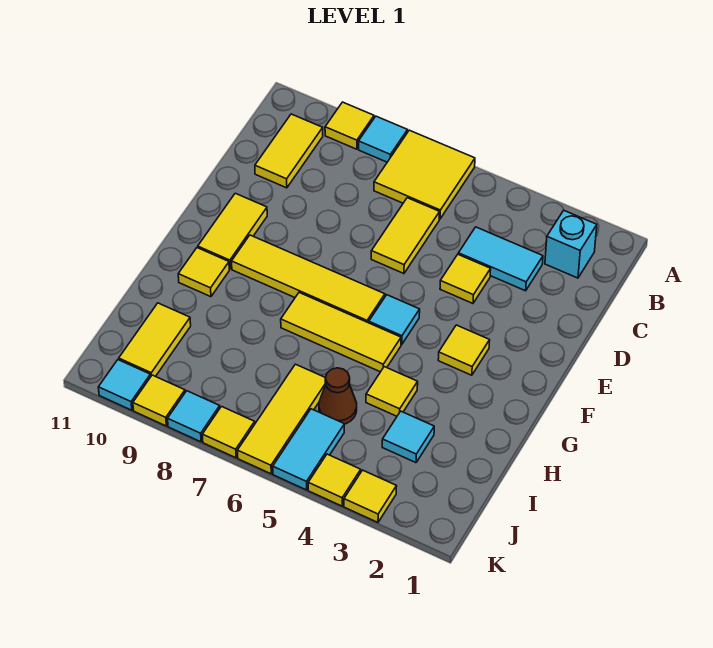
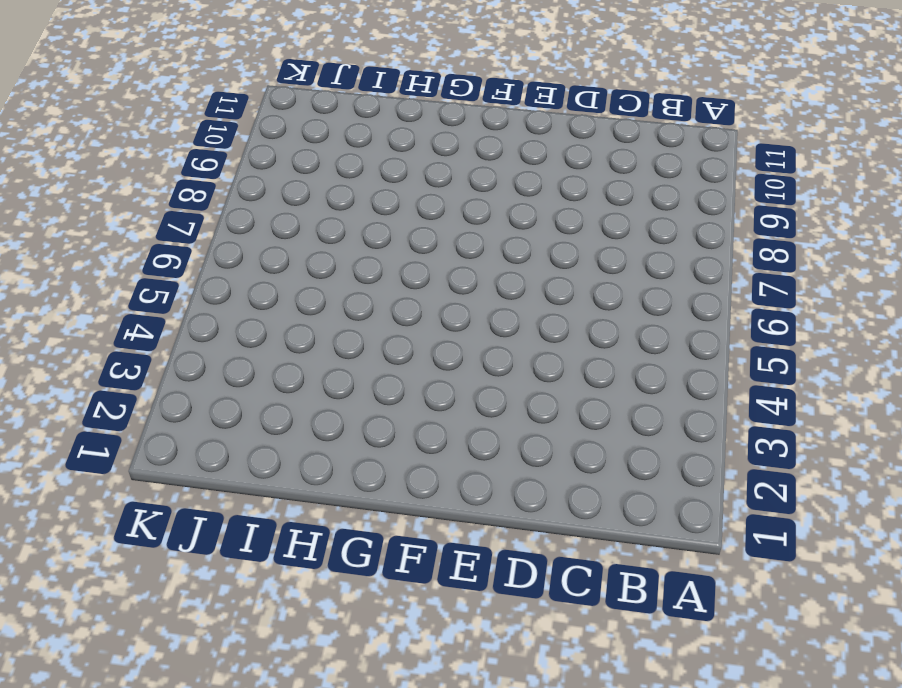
none -> yellow 2x2 tile [374,130,475,219]
none -> cyan 1x1 tile [359,116,408,162]
none -> yellow 1x1 tile [325,102,374,149]

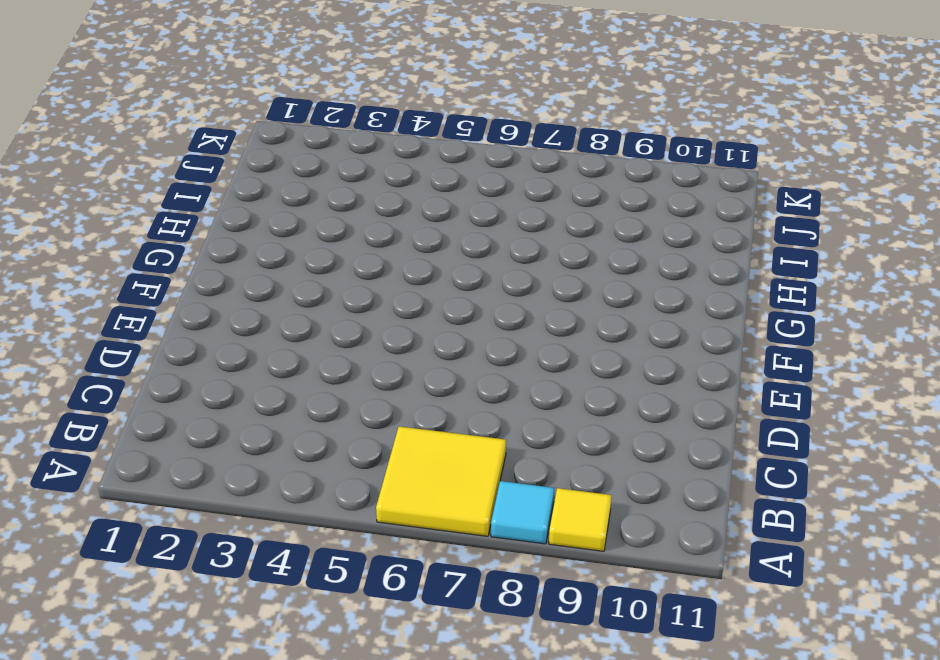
none -> cyan 1x1 brick [545,211,597,278]
none -> yellow 1x2 tile [255,114,323,188]
none -> cyan 1x2 tile [458,227,543,291]

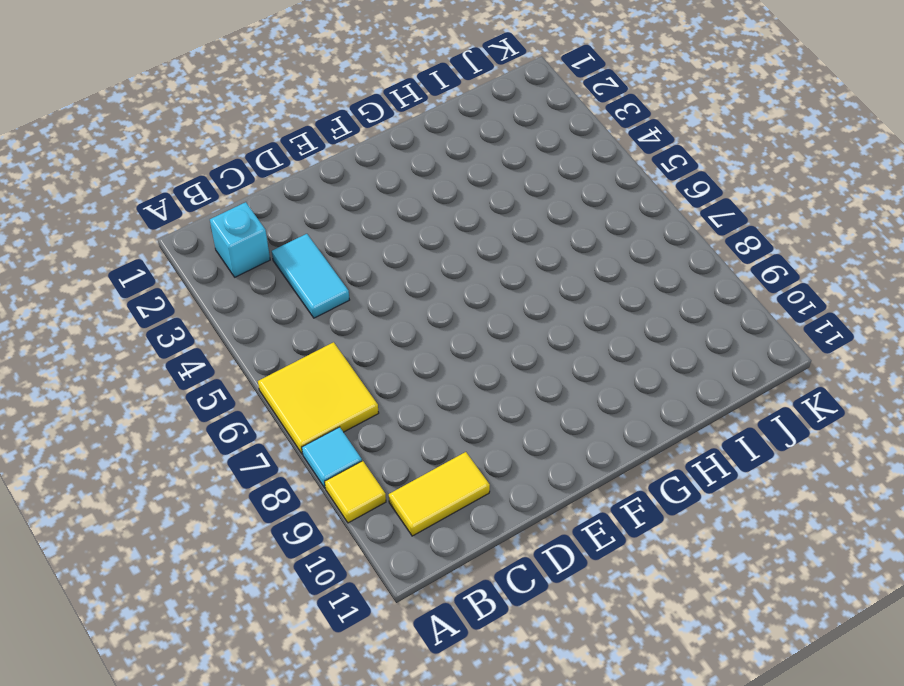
none -> yellow 1x2 tile [371,198,440,274]
none -> yellow 1x1 tile [440,255,491,303]
none -> yellow 1x2 tile [198,193,267,269]

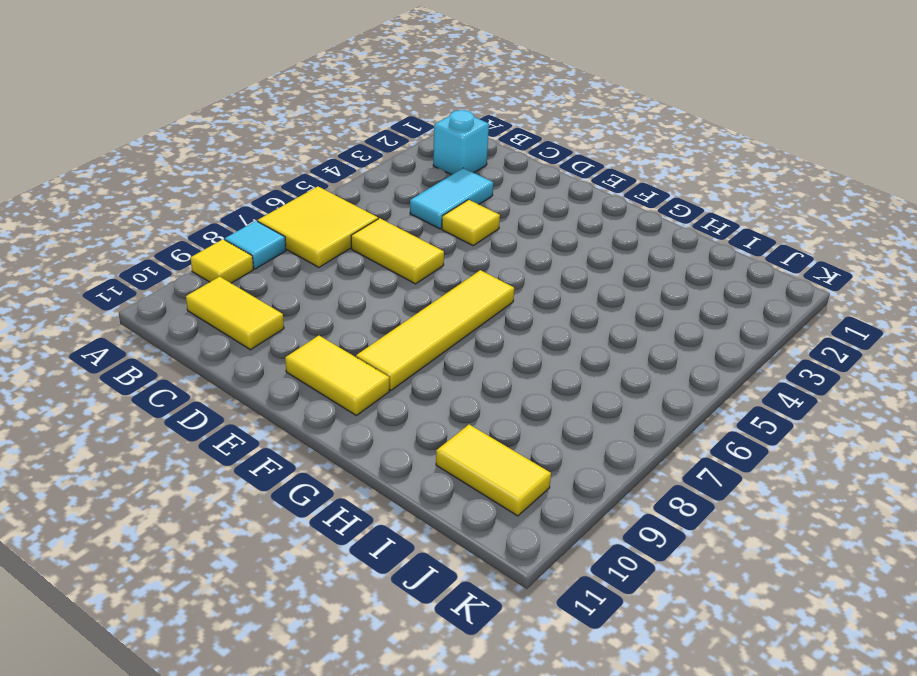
none -> yellow 1x1 tile [438,325,490,375]
none -> cyan 1x1 tile [369,295,420,345]
none -> yellow 1x3 tile [281,293,401,372]

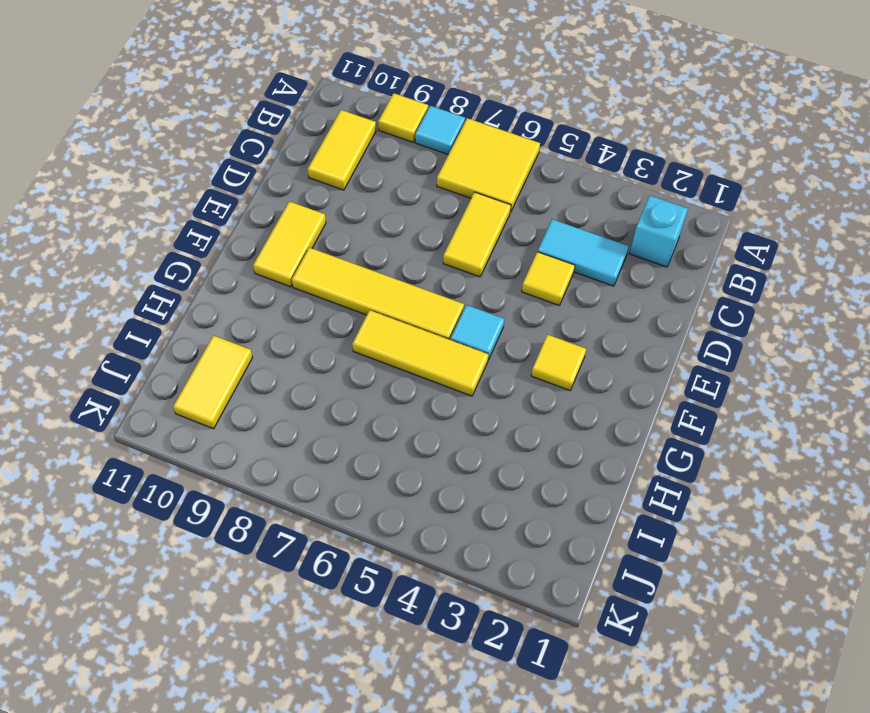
none -> yellow 1x1 tile [178,248,229,297]
none -> yellow 1x1 tile [366,367,418,416]
none -> cyan 1x1 tile [382,411,434,463]

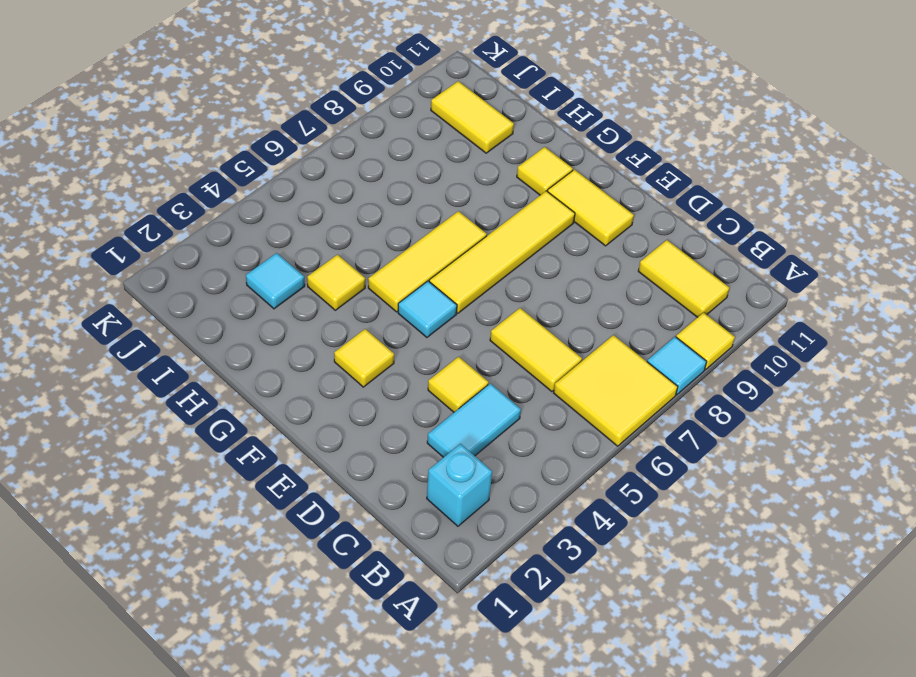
none -> brown 1x1 cone [319,368,357,424]
none -> yellow 1x3 tile [237,364,326,474]
none -> cyan 1x2 tile [273,409,344,490]

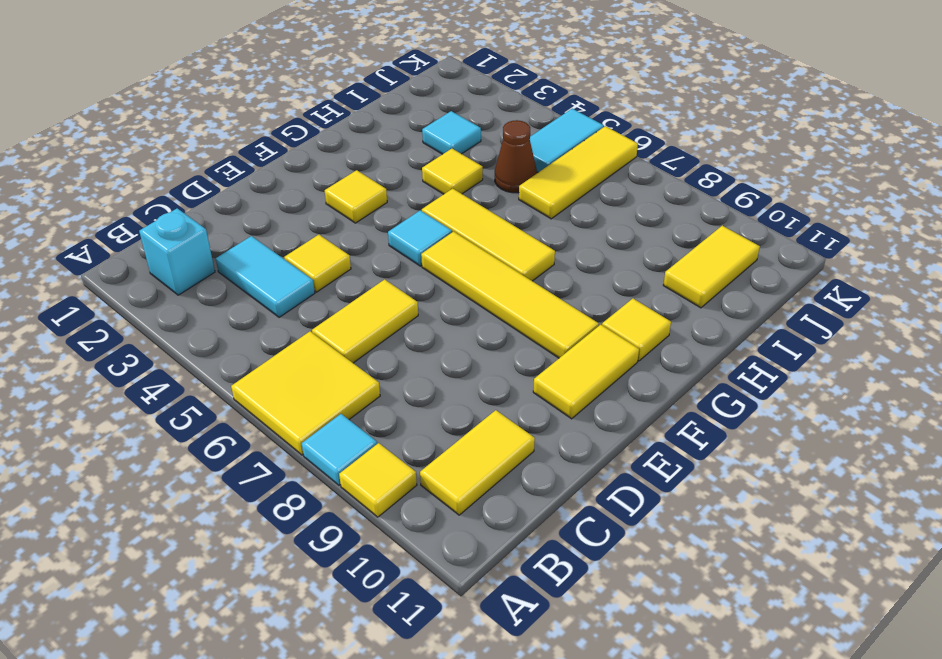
none -> yellow 1x1 tile [344,470,397,522]
none -> yellow 1x1 tile [308,454,361,506]
none -> yellow 1x1 tile [202,407,255,458]

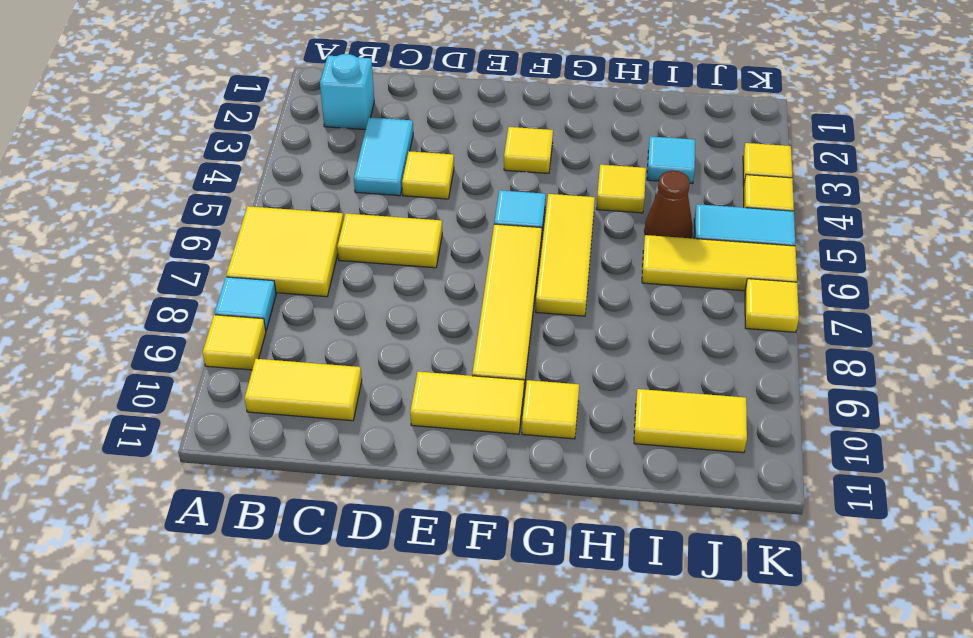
none -> cyan 1x1 tile [168,391,220,442]
none -> yellow 1x1 tile [133,375,185,426]
none -> cyan 1x1 tile [98,360,151,410]

